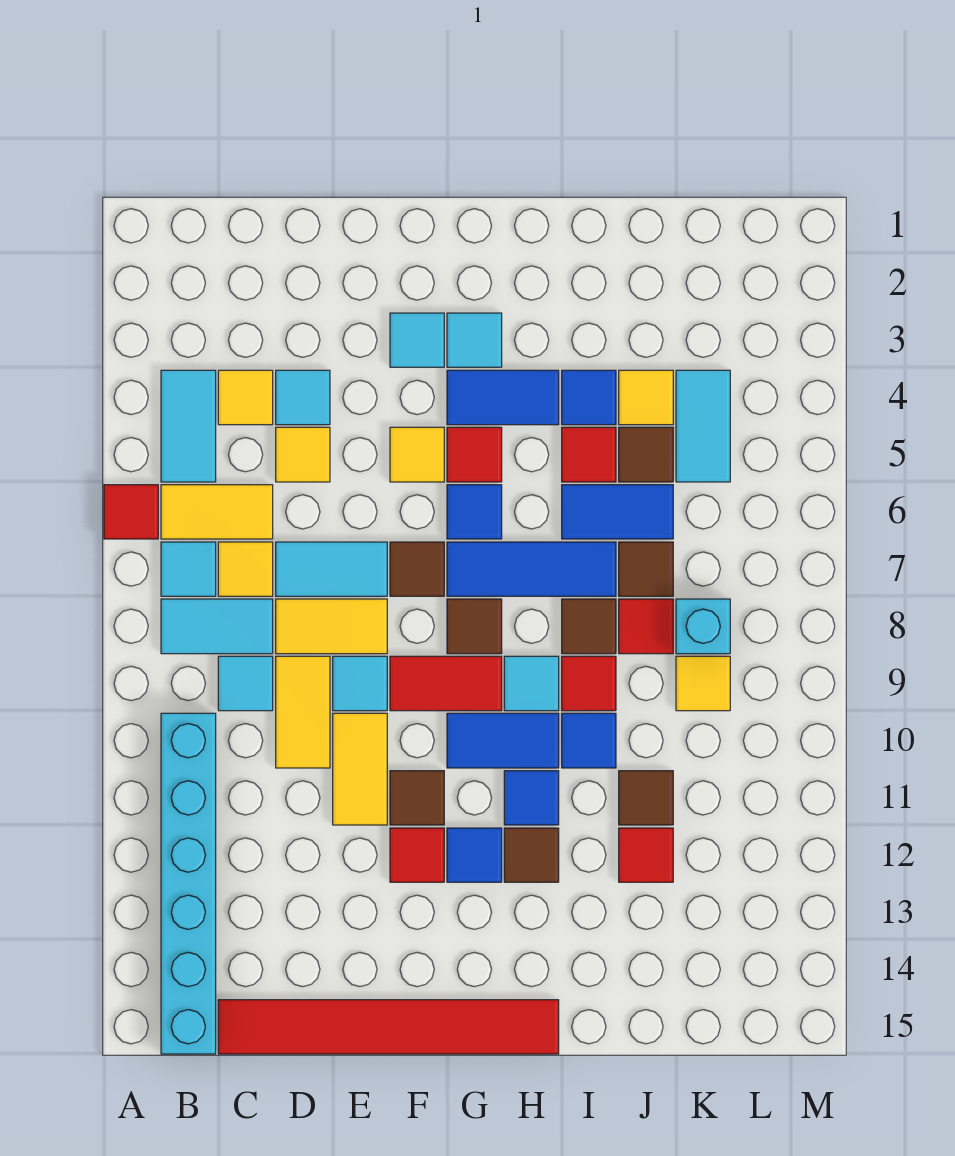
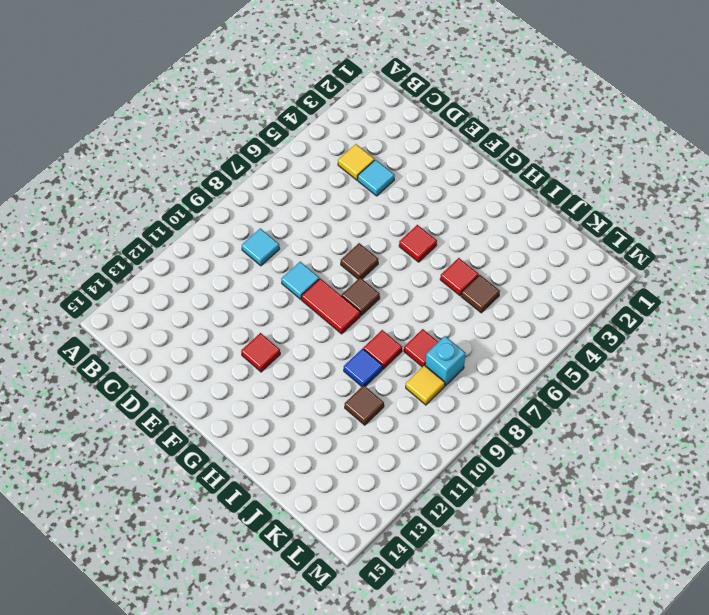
none -> red 1x1 tile [104,485,158,539]
none -> cyan 1x2 tile [161,370,216,482]
none -> yellow 1x2 tile [161,485,273,539]
none -> cyan 1x1 tile [161,542,216,596]

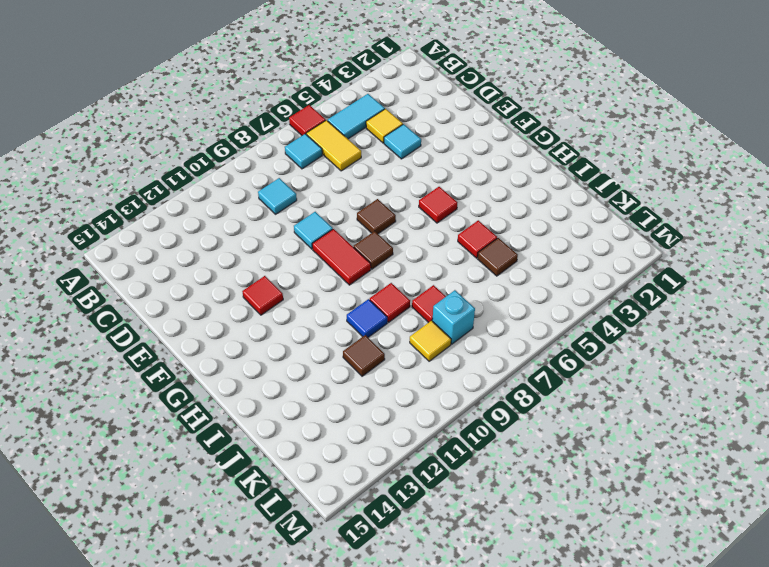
none -> cyan 1x2 tile [161,599,273,654]
none -> cyan 1x6 brick [161,713,216,1054]
none -> yellow 1x1 tile [218,542,273,596]
none -> red 1x6 tile [218,1000,559,1054]

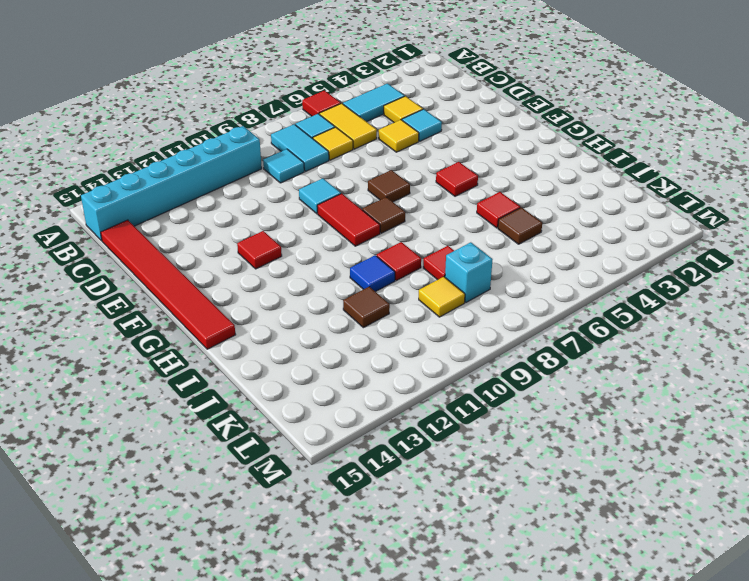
none -> cyan 1x2 tile [276,542,387,596]
none -> yellow 1x2 tile [276,599,387,654]
none -> yellow 1x2 tile [276,656,330,768]
none -> yellow 1x2 tile [333,713,387,825]

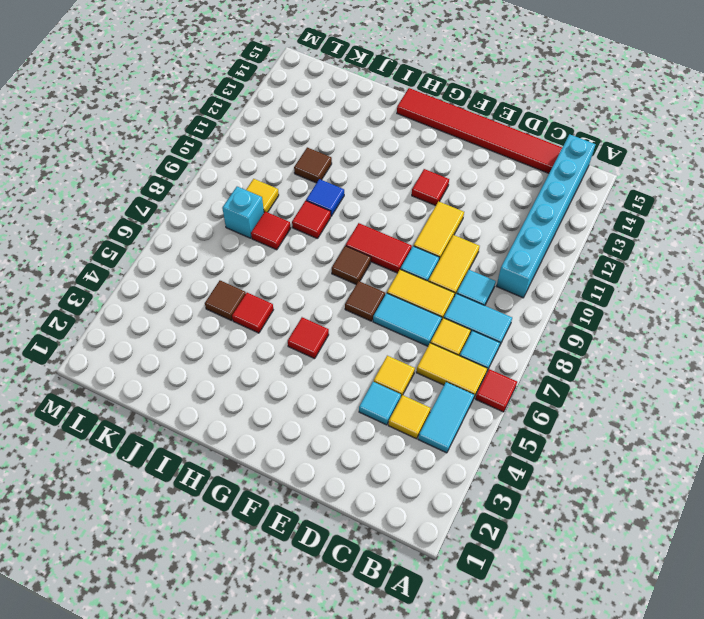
none -> cyan 1x1 tile [390,313,444,367]
none -> yellow 1x1 tile [390,427,444,482]
none -> brown 1x1 tile [390,771,444,825]
none -> cyan 1x1 tile [447,313,502,367]

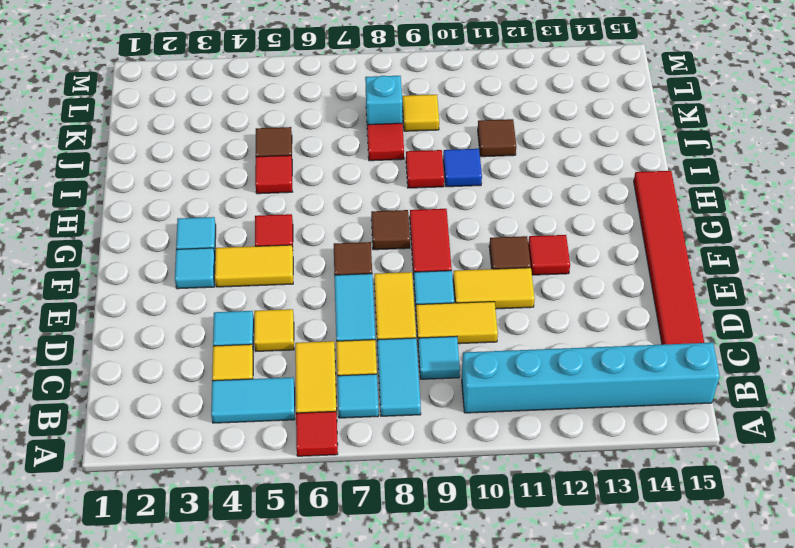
yellow 1x2 tile [215,245,293,287] -> yellow 1x1 tile [390,427,444,482]
none -> blue 1x2 tile [447,370,559,425]
none -> blue 1x1 tile [447,485,502,539]
none -> blue 1x3 tile [447,542,616,596]
none -> blue 1x2 tile [447,713,559,768]

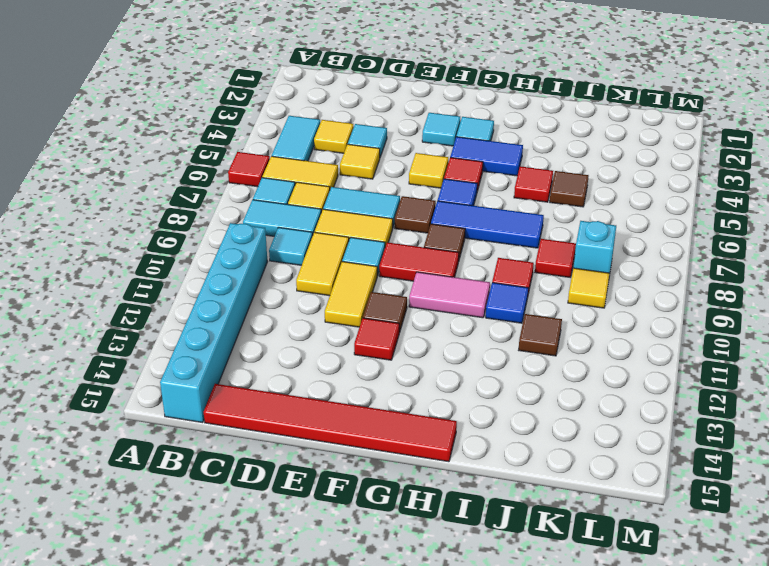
pink 1x2 tile [409,272,490,318] -> blue 1x2 tile [447,713,559,768]
none -> blue 1x1 tile [447,828,502,882]
none -> cyan 1x1 tile [504,656,559,711]
none -> blue 1x1 tile [504,771,559,825]
none -> brown 1x1 tile [504,828,559,882]

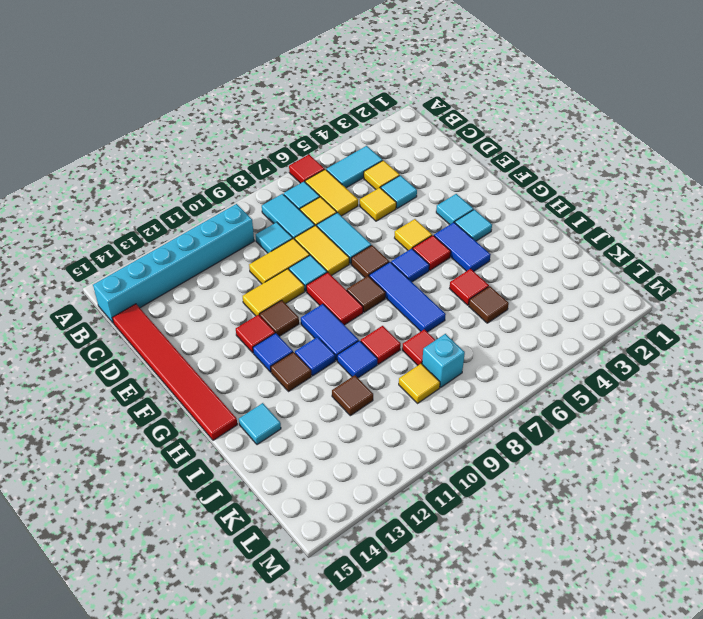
cyan 1x1 tile [239,403,281,445] -> cyan 1x1 tile moved to [504,656,559,711]
none -> blue 1x1 tile [562,370,616,425]
none -> blue 1x2 tile [562,485,673,539]
none -> brown 1x1 tile [562,599,616,654]
none -> yellow 1x1 tile [619,370,673,425]

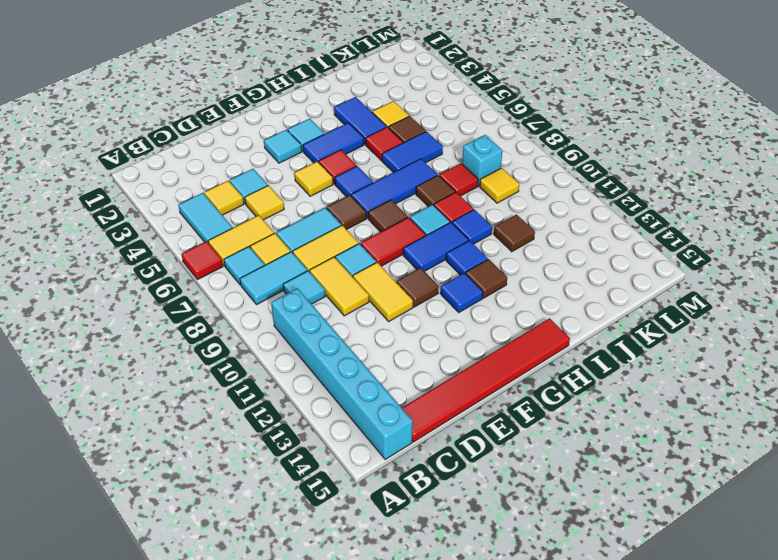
blue 1x2 tile [334,97,387,145] -> blue 1x1 tile [562,370,616,425]
none -> red 1x1 tile [390,828,444,882]
none -> brown 1x1 tile [619,542,673,596]
none -> red 1x1 tile [619,828,673,882]
none -> cyan 1x2 tile [676,370,730,482]

